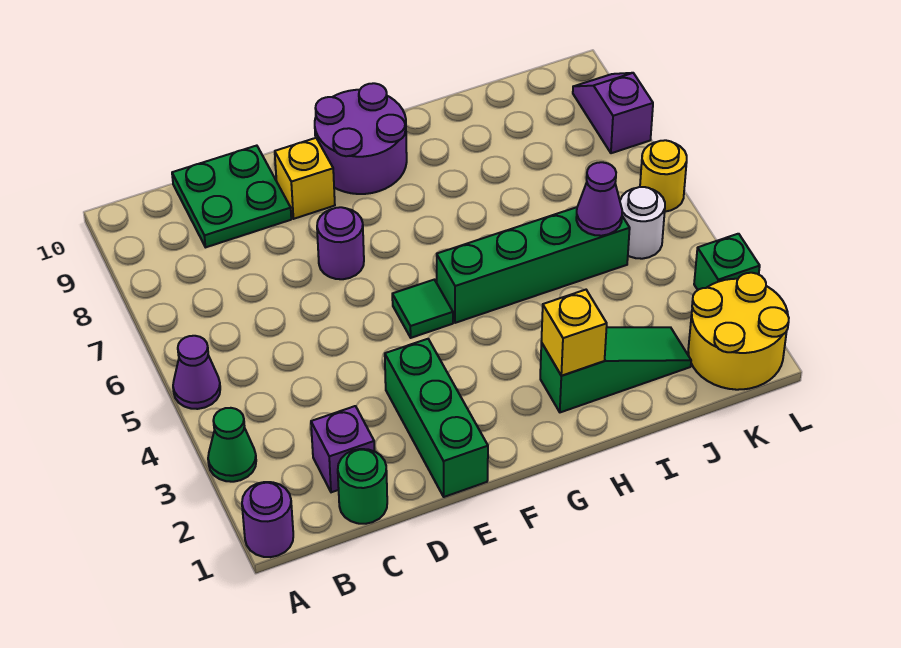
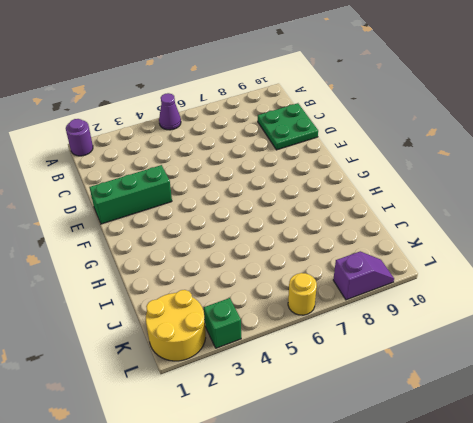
none -> green 1x1 cone [208,408,256,482]
none -> green 1x1 round brick [338,449,387,524]
none -> purple 1x1 brick [311,406,374,492]

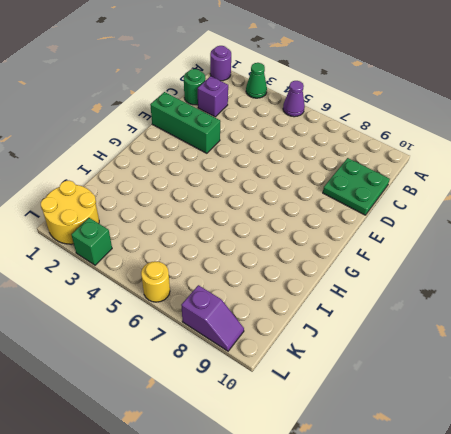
none -> purple 1x1 round brick [317,207,364,279]
none -> yellow 1x1 brick [275,138,335,219]
none -> green 1x1 tile [392,280,453,338]

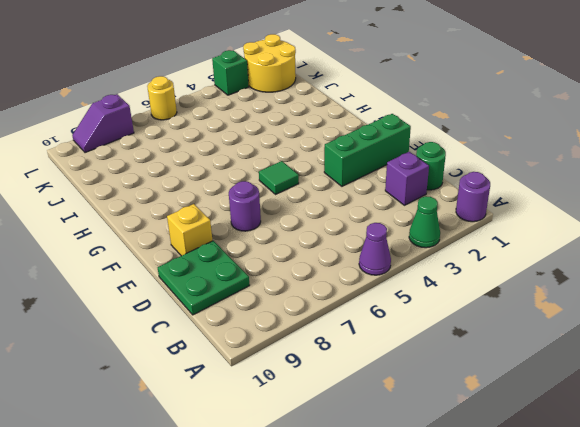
none -> purple 2x2 round brick [315,83,407,194]
none -> green 1x4 brick [437,207,630,323]
none -> green 1x3 slope [540,327,691,412]

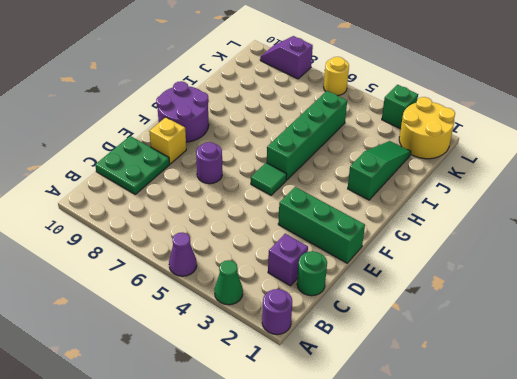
none -> white 1x1 round brick [620,187,665,259]
none -> yellow 1x1 brick [541,290,607,376]
none -> purple 1x1 cone [576,162,622,236]

